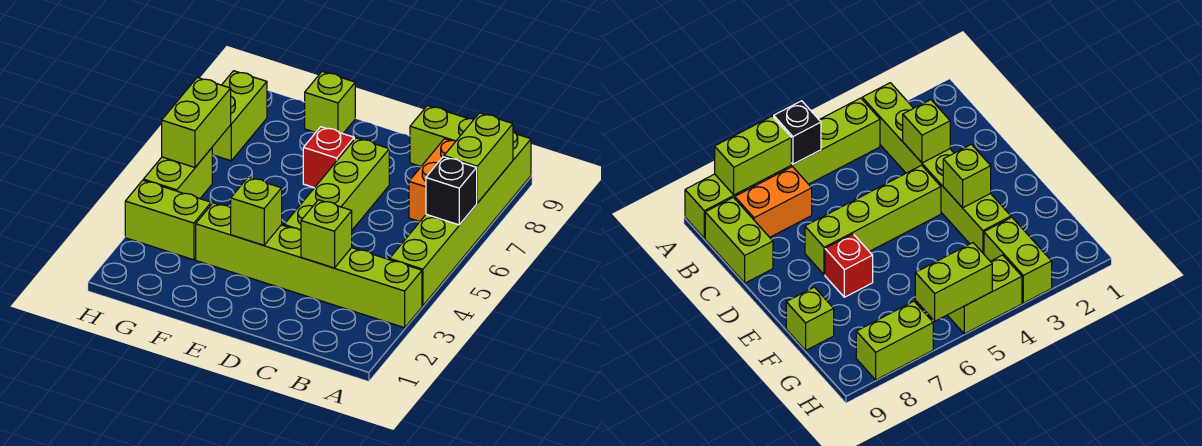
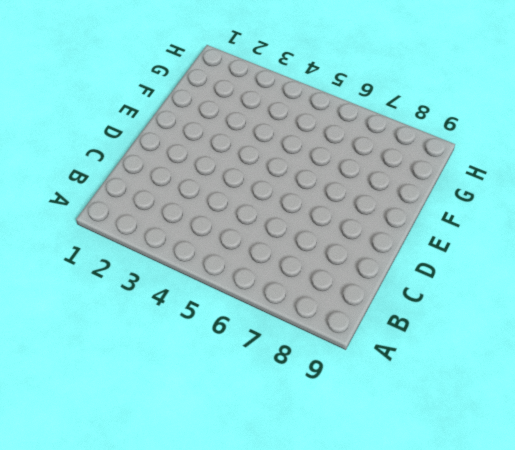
none -> lime 1x6 brick [196,203,422,328]
none -> lime 1x6 brick [390,132,531,306]
none -> orange 1x2 brick [409,139,456,222]

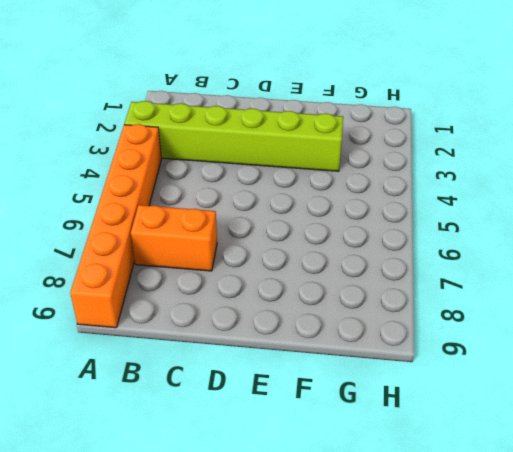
orange 1x6 brick [70,124,162,328] -> lime 1x6 brick [390,132,531,306]
orange 1x2 brick [131,205,217,271] -> orange 1x2 brick turned to [409,139,456,222]
none -> lime 1x2 brick [410,106,474,166]
none -> lime 1x4 brick [284,138,389,230]
none -> red 1x1 brick [303,127,354,188]

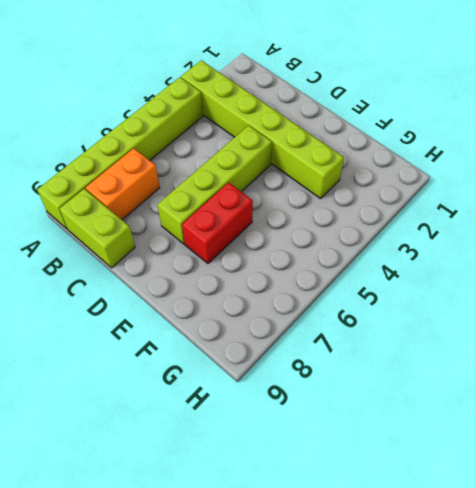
red 1x2 brick [182,183,253,263] -> red 1x1 brick [303,127,354,188]
none -> lime 1x1 brick [305,72,355,134]
none -> lime 1x2 brick [125,180,211,260]
none -> lime 1x2 brick [143,148,212,199]

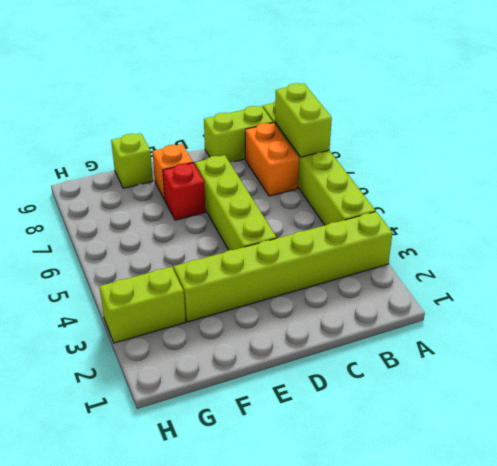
orange 1x1 brick [152,144,193,200] -> none
none -> lime 1x2 brick [143,148,212,199]
none -> lime 1x2 brick [212,71,267,161]
none -> black 1x1 brick [426,157,477,225]

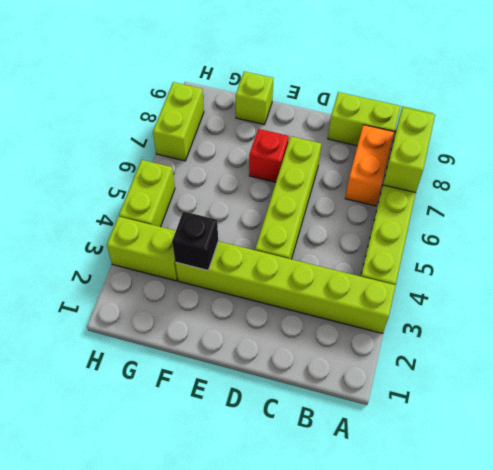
black 1x1 brick [172,211,218,270] -> black 1x1 brick moved to [426,157,477,225]
none -> lime 1x1 brick [301,200,352,268]
none -> lime 1x1 brick [231,177,282,245]
none -> lime 1x2 brick [162,77,231,167]

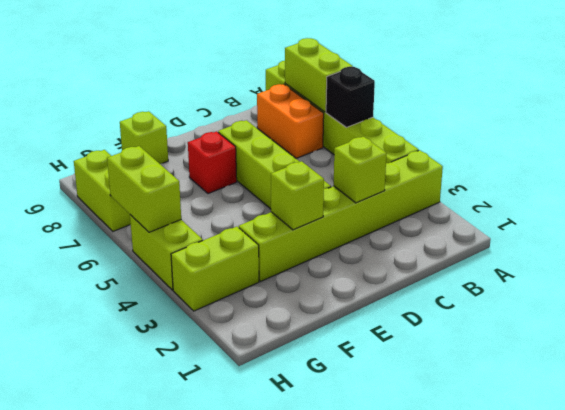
none -> lime 1x2 brick [410,106,474,166]

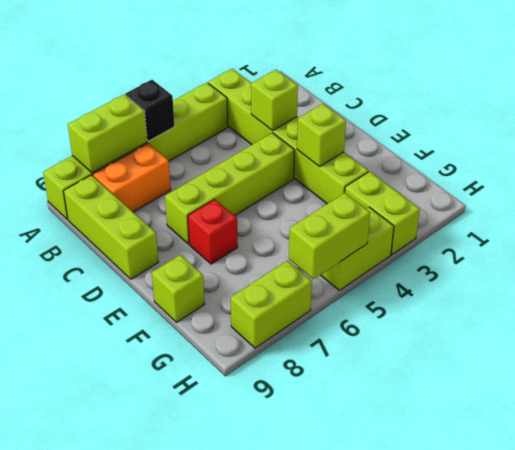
lime 1x3 brick [64,175,158,279] -> lime 1x2 brick [410,106,474,166]

